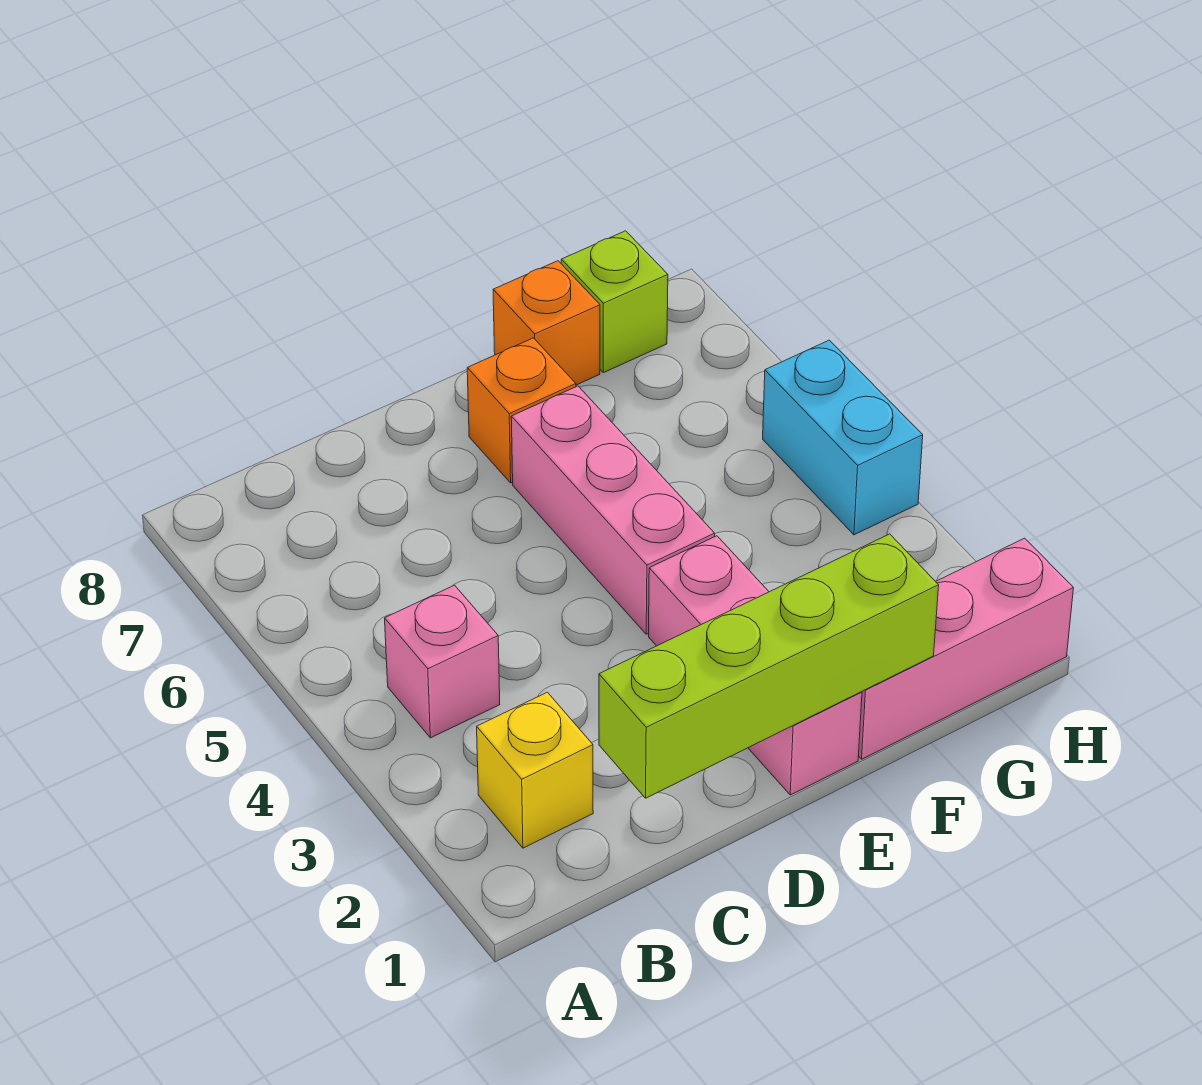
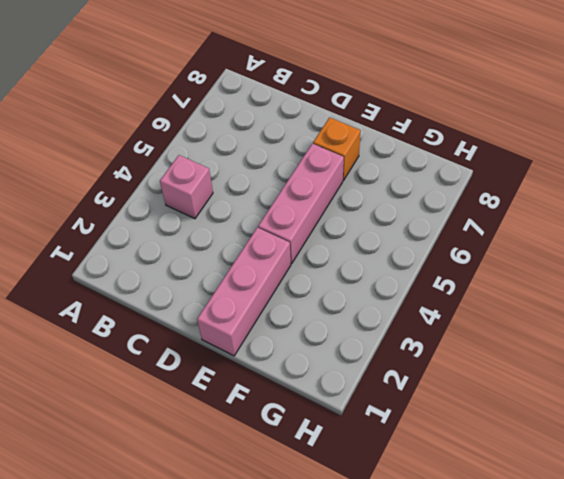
none -> yellow 1x1 brick [477,692,593,848]
none -> pink 1x3 brick [859,538,1073,759]

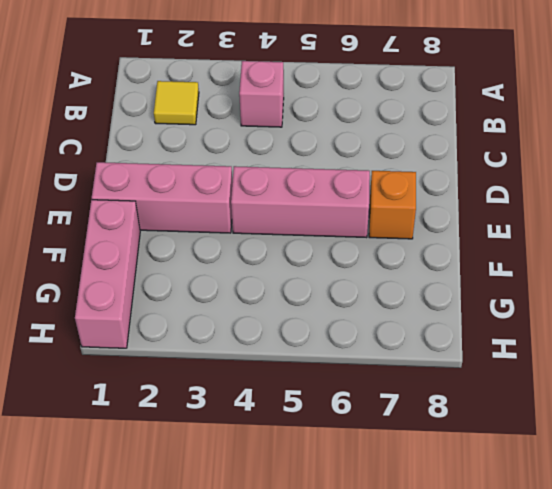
yellow 1x1 tile [154,81,199,125] -> yellow 1x1 brick [477,692,593,848]
none -> orange 1x1 brick [493,261,600,385]
none -> lime 1x1 brick [561,231,668,373]

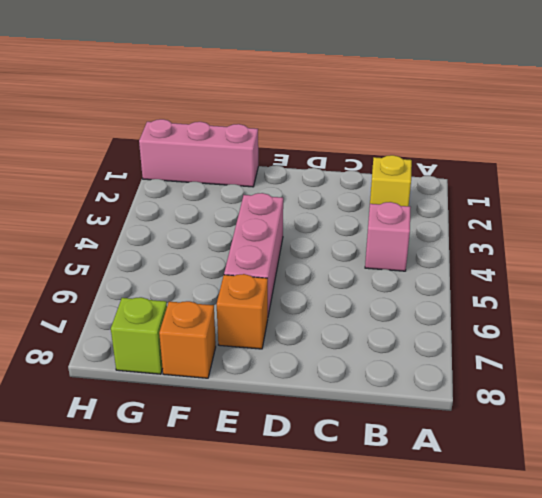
none -> pink 1x3 brick [649,536,862,795]
none -> cyan 1x2 brick [763,340,923,535]

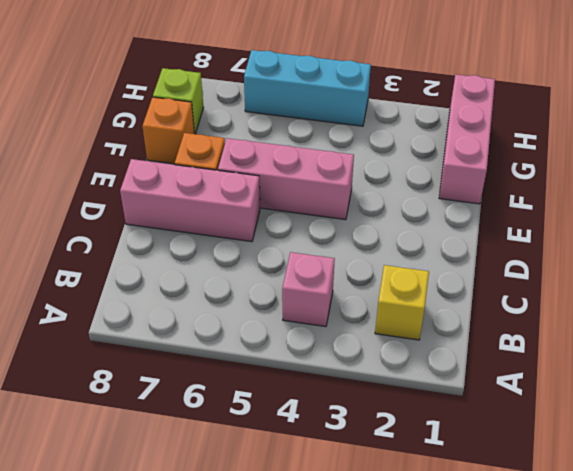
pink 1x3 brick [120,159,260,242] -> pink 1x3 brick moved to [649,536,862,795]
cyan 1x3 brick [244,50,371,126] -> cyan 1x2 brick [763,340,923,535]
none -> lime 1x4 brick [599,534,939,798]

